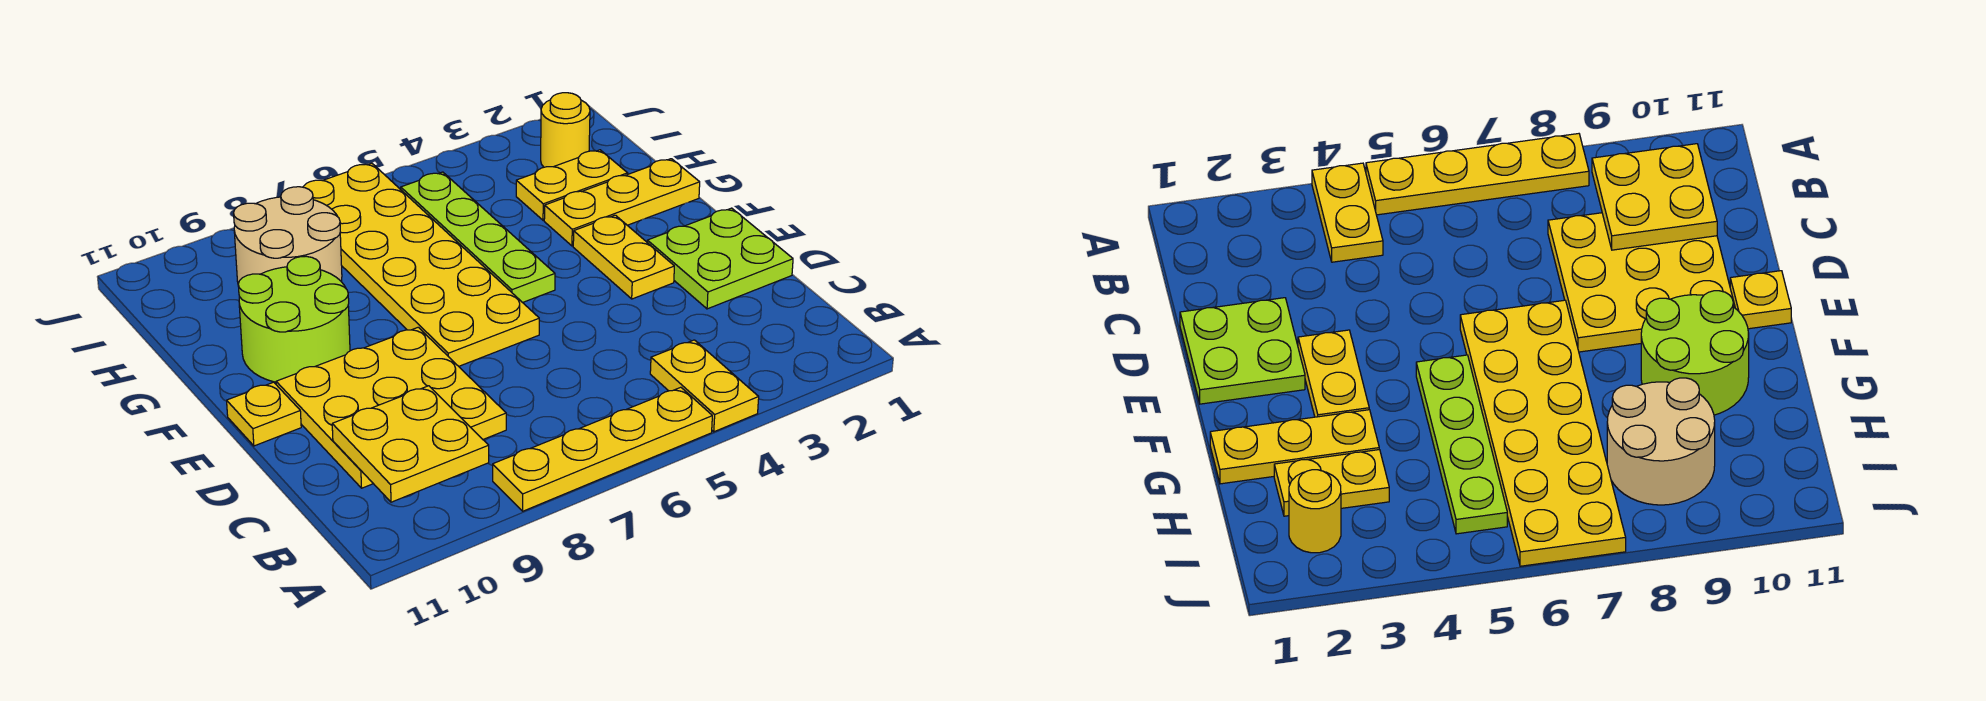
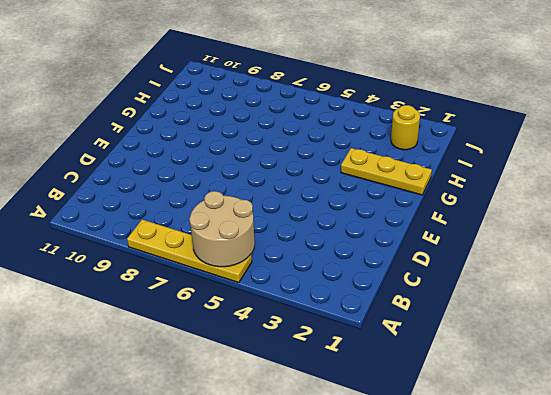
tan 2x2 round brick [189,191,255,267] -> tan 2x2 round brick moved to [234,187,342,284]
none -> yellow 1x2 plate [650,340,759,432]
none -> yellow 3x3 plate [276,327,506,488]
none -> lime 2x2 plate [647,208,793,309]

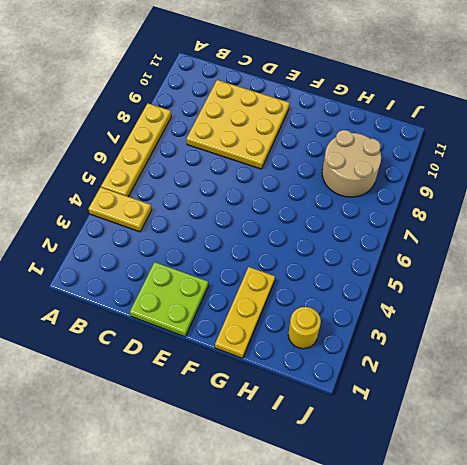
none -> yellow 1x2 plate [573,215,674,299]
none -> yellow 2x6 plate [303,163,539,366]
none -> yellow 1x1 plate [227,382,301,446]

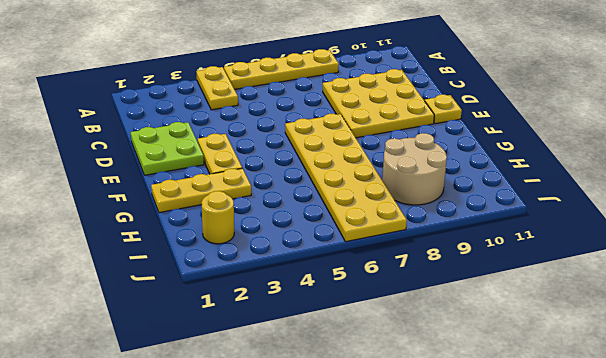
none -> lime 1x4 plate [401,172,555,303]
none -> lime 2x2 round brick [238,256,350,382]
none -> yellow 1x2 plate [516,150,628,220]

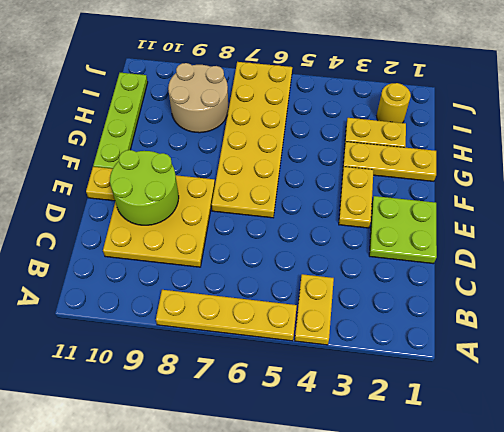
lime 2x2 round brick [110,150,179,225] -> lime 2x2 round brick moved to [238,256,350,382]
lime 1x4 plate [93,73,148,169] -> lime 1x4 plate moved to [401,172,555,303]
none -> yellow 2x2 plate [332,386,489,502]

